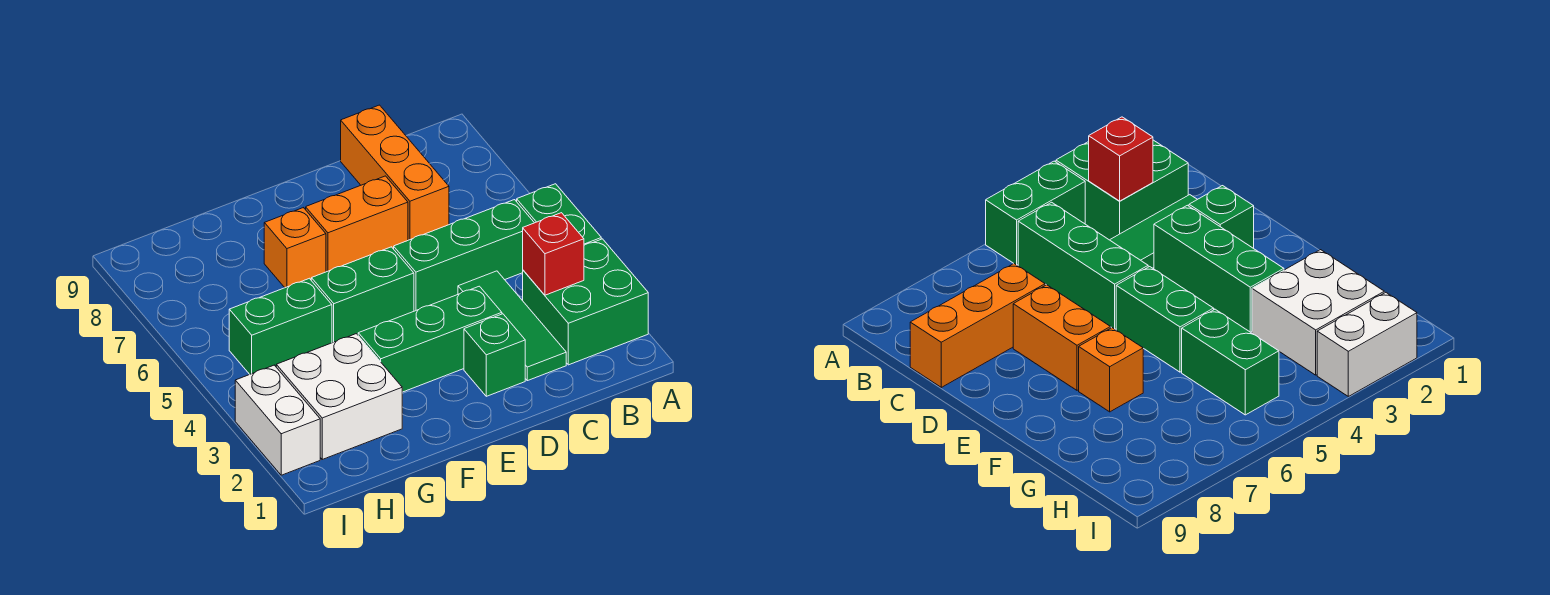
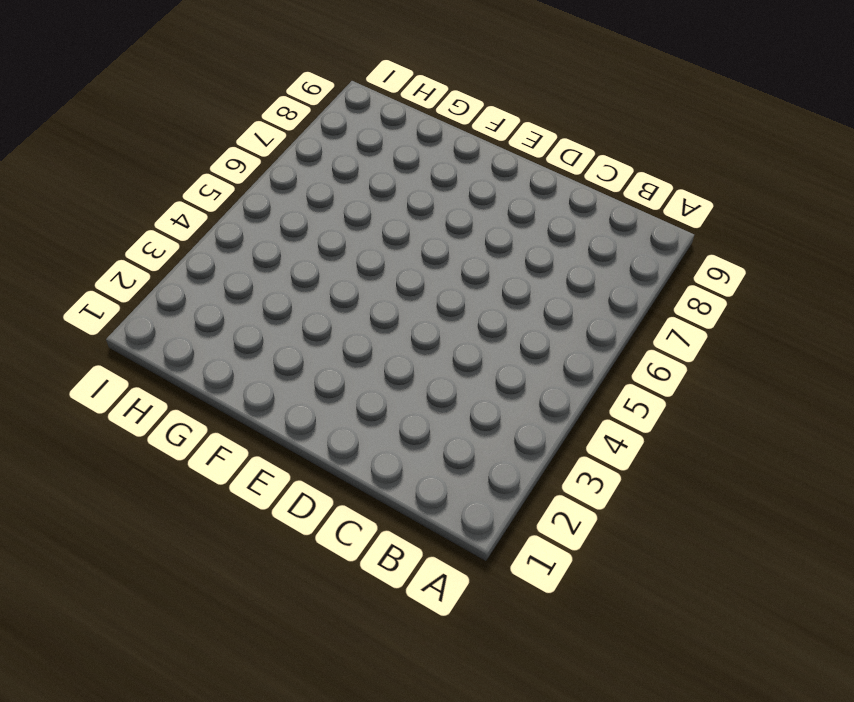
none -> green 2x2 brick [523,239,648,365]
none -> green 1x2 brick [517,184,601,245]
none -> green 1x3 brick [394,200,534,311]

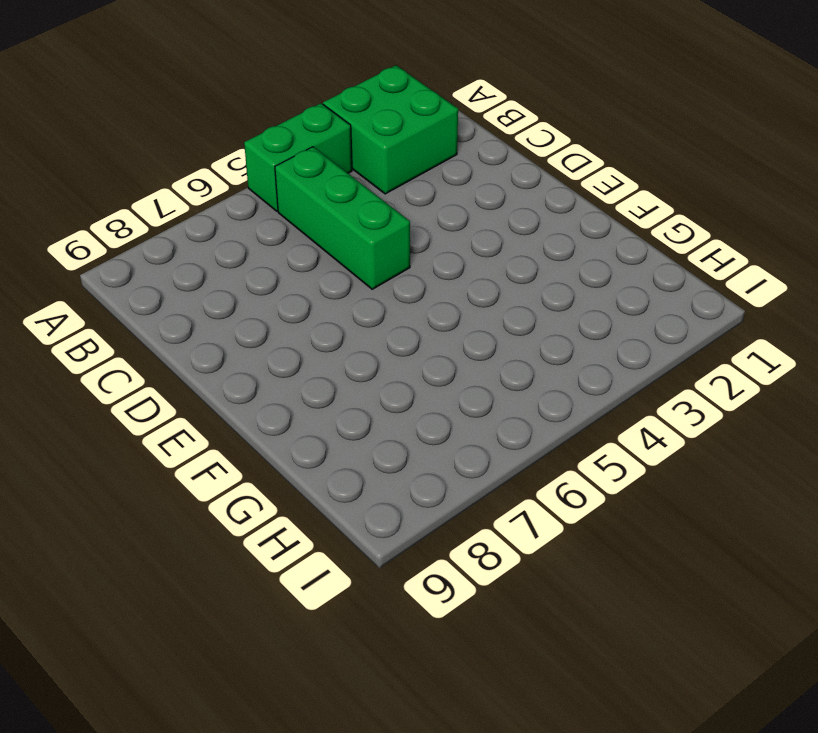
none -> green 1x3 tile [458,271,566,381]
none -> orange 1x3 brick [341,105,449,240]
none -> green 1x1 brick [464,314,525,396]

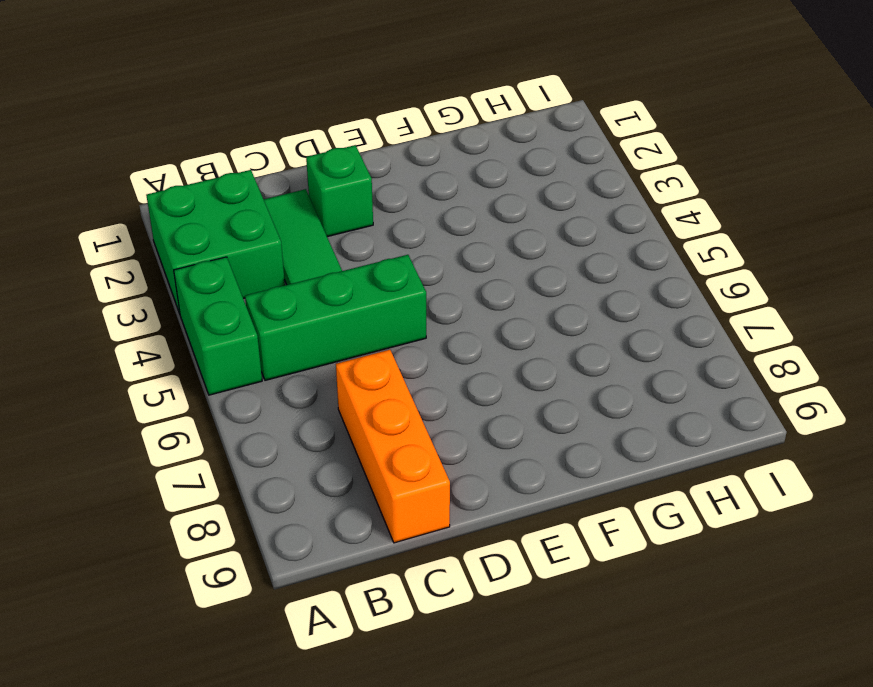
none -> green 1x3 brick [358,286,502,392]
none -> orange 1x2 brick [306,176,408,272]
none -> green 1x2 brick [311,247,414,343]

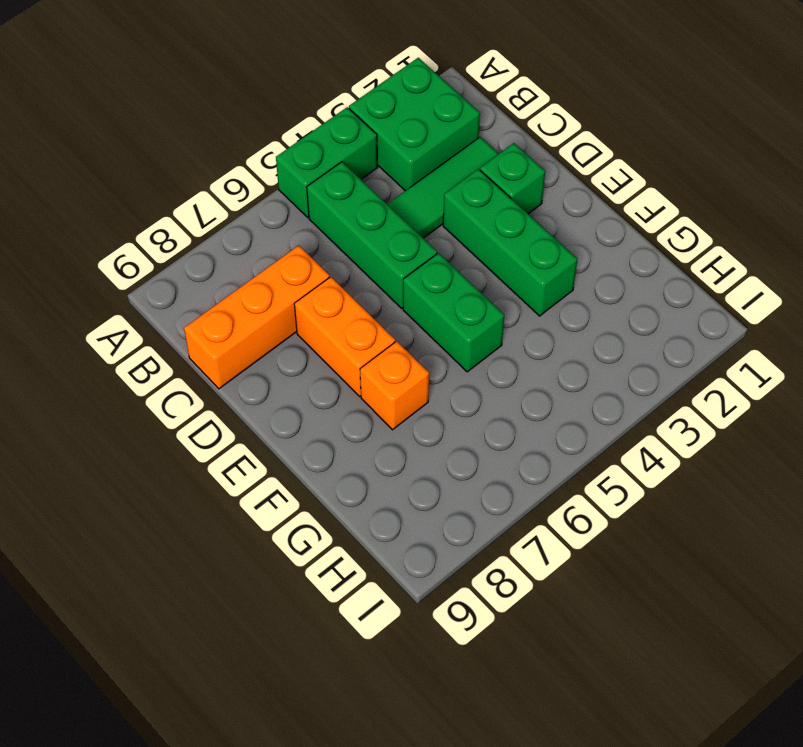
none -> white 2x2 brick [276,334,402,459]
none -> green 1x2 brick [229,278,332,374]
none -> white 1x2 brick [235,365,320,475]

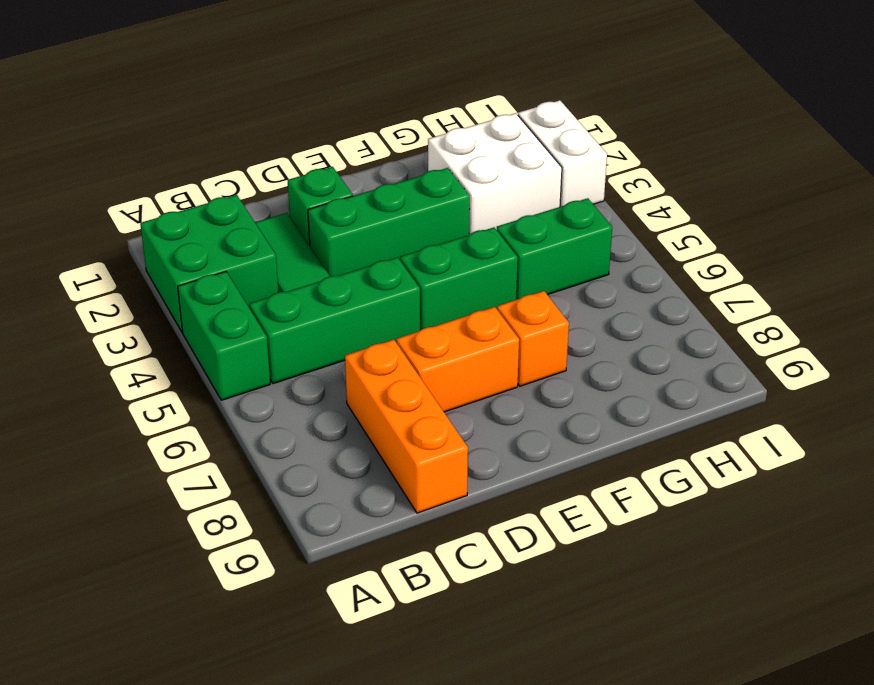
none -> red 1x1 brick [523,213,584,295]

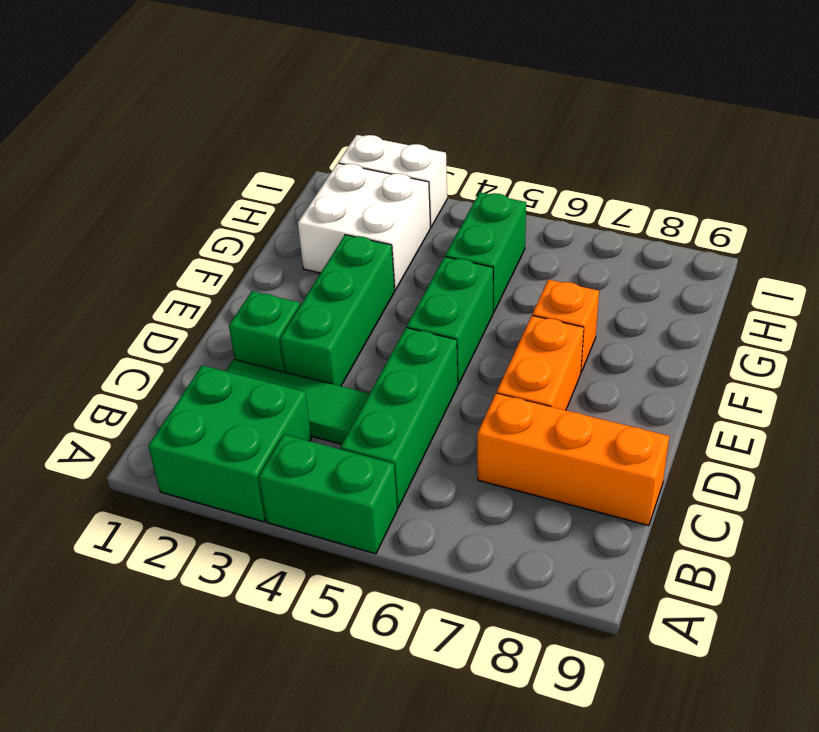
none -> red 1x1 brick [523,213,584,295]

